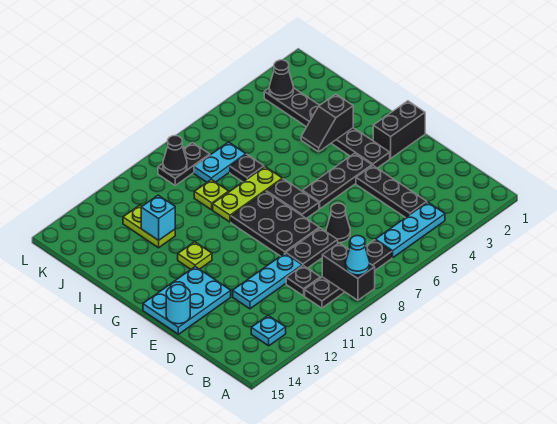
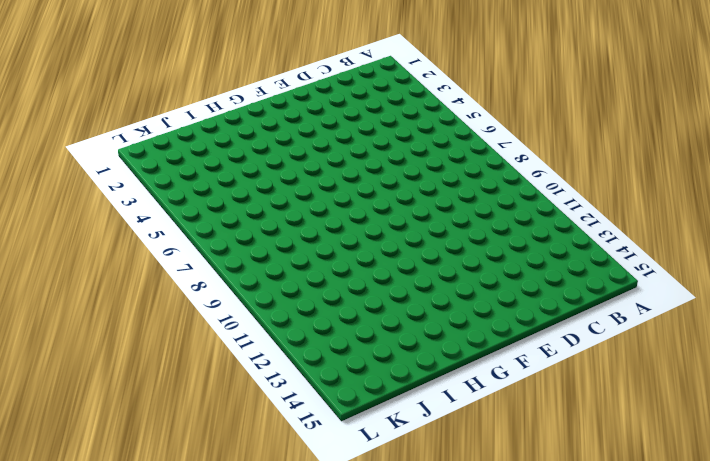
none -> cyan 1x3 plate [375,202,445,258]
none -> black 1x4 plate [305,240,392,308]
none -> cyan 1x1 plate [251,316,286,346]

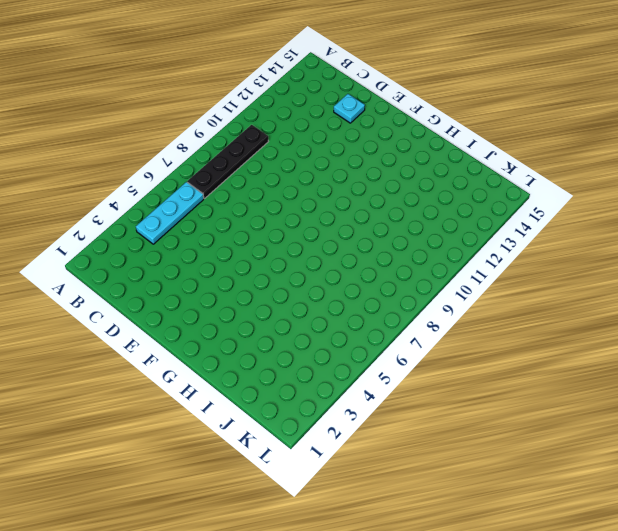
cyan 1x1 plate [334,94,365,123] -> cyan 1x1 plate moved to [251,316,286,346]
none -> black 1x3 plate [356,166,427,218]
none -> black 1x1 plate [286,266,321,296]
none -> black 1x1 cone [326,203,350,243]

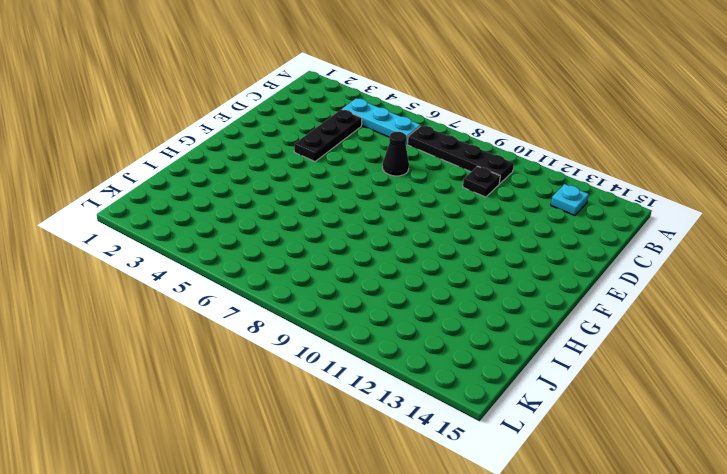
none -> black 1x2 plate [286,228,338,268]
none -> cyan 1x3 plate [233,253,302,309]
none -> black 2x3 plate [231,191,319,256]

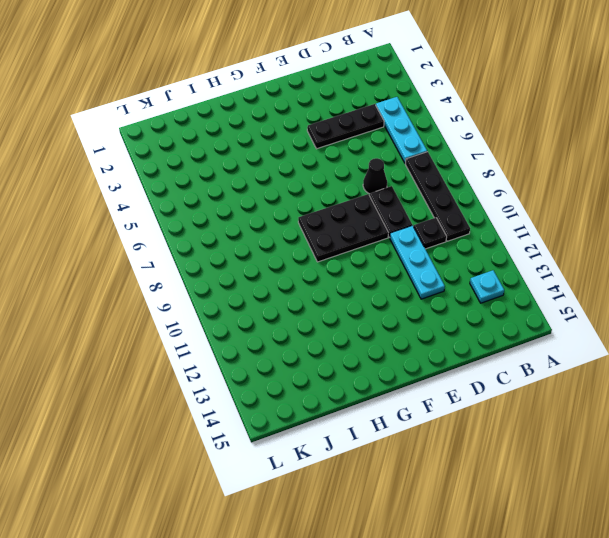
none -> cyan 2x3 plate [143,267,231,334]
none -> black 1x2 brick [373,101,425,158]
none -> black 1x6 plate [264,88,390,168]

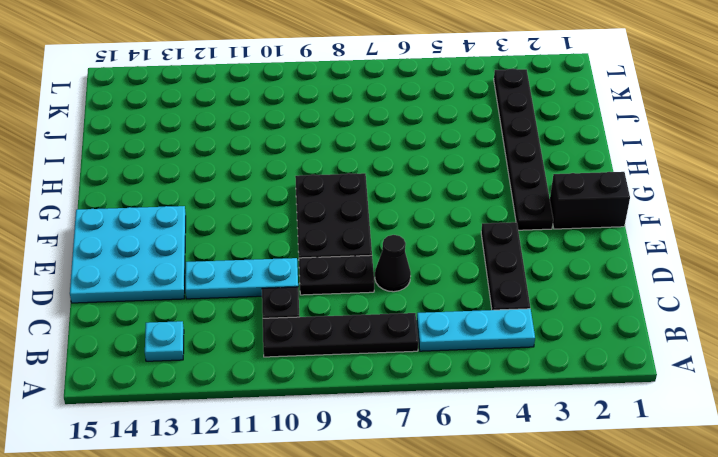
cyan 3x3 plate [70,206,186,303] -> cyan 2x3 plate [143,267,231,334]
none -> black 1x3 plate [302,153,372,209]
none -> black 1x2 plate [266,179,319,218]
none -> lime 1x1 plate [178,242,212,269]

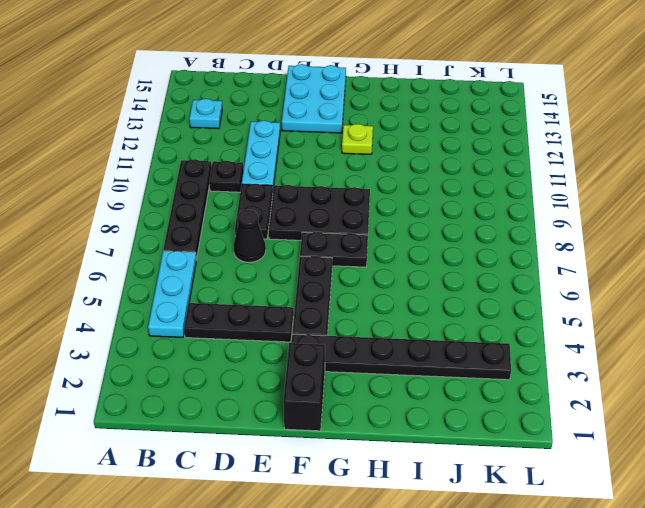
none -> lime 1x3 plate [213,167,282,222]
none -> black 1x1 plate [230,154,264,182]
none -> lime 1x1 plate [194,180,229,210]

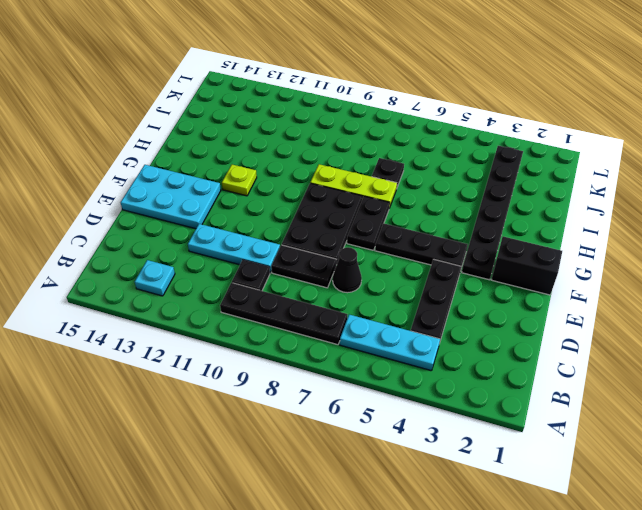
none -> lime 1x1 plate [194,180,229,210]
none -> lime 1x2 plate [123,205,175,248]
none -> cyan 1x2 plate [194,142,246,182]

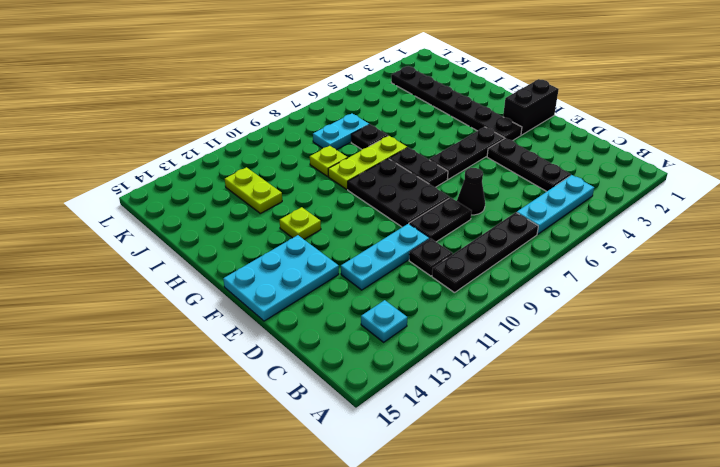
none -> black 1x2 plate [158,143,210,185]
none -> black 1x2 brick [322,243,375,300]
none -> cyan 1x1 round brick [166,285,190,324]

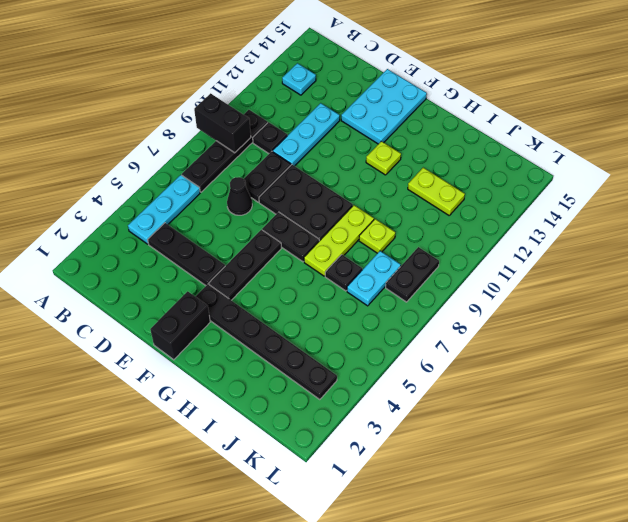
none -> cyan 1x1 round brick [166,285,190,324]
none -> black 1x2 slope [301,94,353,152]
none -> cyan 1x1 brick [141,195,175,241]

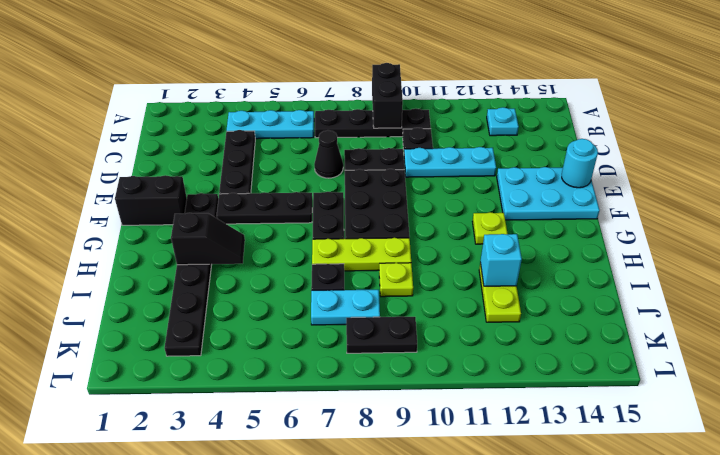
none -> black 1x1 cone [269,60,293,99]
none -> black 1x1 cone [163,136,187,175]
none -> cyan 1x1 cone [346,236,370,275]

